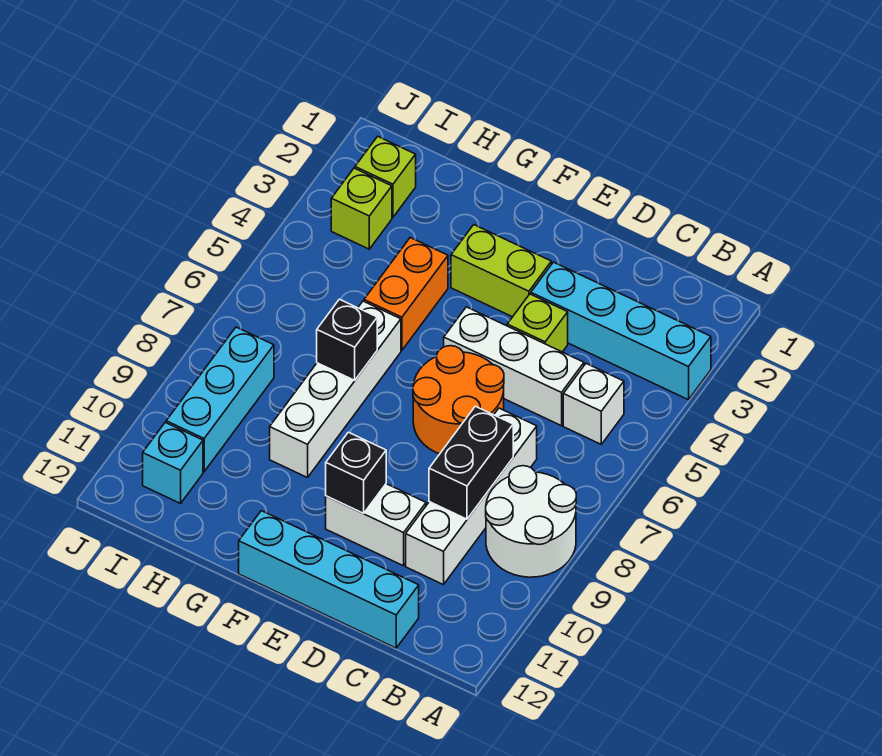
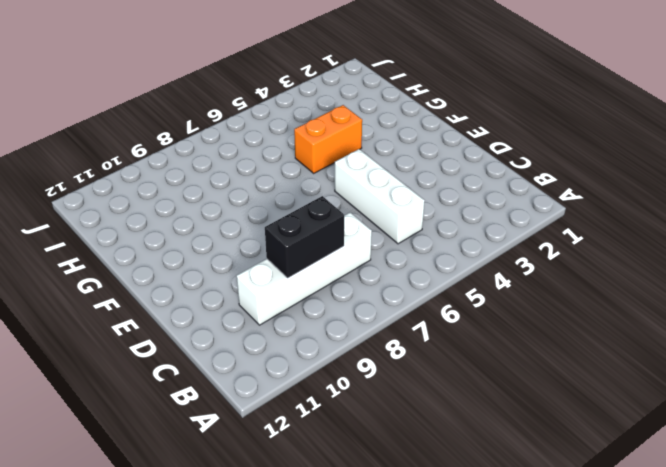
none -> cyan 1x4 brick [531,262,711,400]
none -> white 2x2 round brick [486,466,576,577]
none -> white 1x1 brick [563,364,624,444]

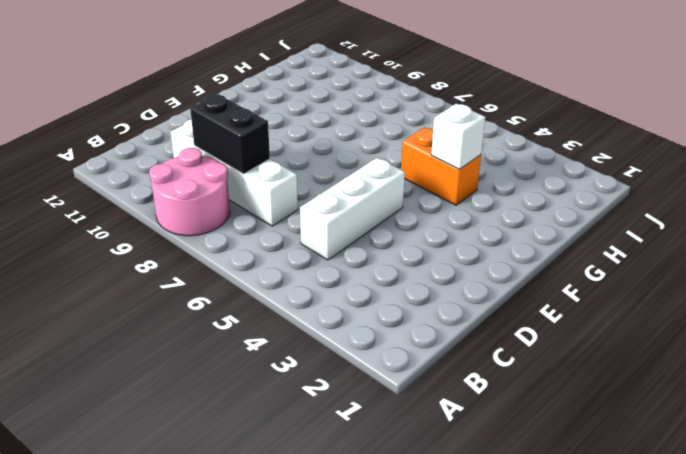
pink 2x2 round brick [149,148,230,236] -> white 2x2 round brick [486,466,576,577]
white 1x1 brick [431,104,485,169] -> white 1x1 brick moved to [563,364,624,444]
none -> cyan 1x4 brick [531,262,711,400]
none -> cyan 1x4 brick [239,511,419,648]
none -> lime 1x1 brick [507,294,568,352]

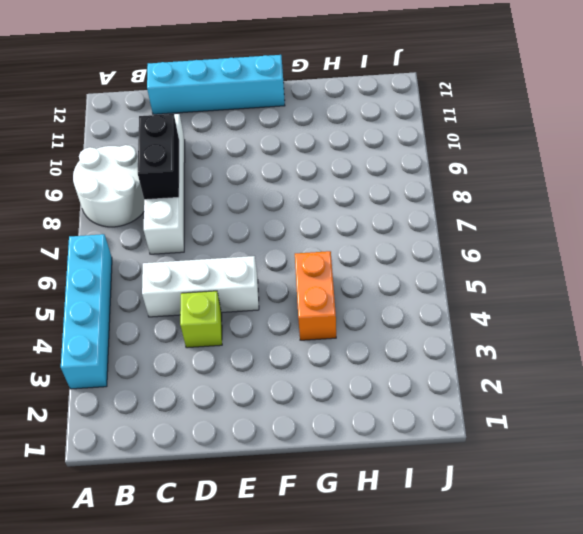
cyan 1x4 brick [61,234,112,389] -> cyan 1x4 brick turned to [531,262,711,400]
none -> white 1x1 brick [563,364,624,444]
none -> orange 2x2 round brick [413,346,504,454]
none -> white 1x2 brick [326,484,426,566]

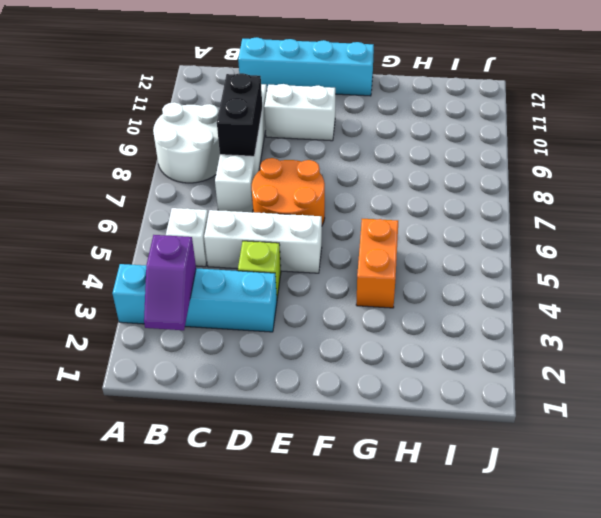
purple 1x2 slope [144,235,196,330] -> none
none -> lime 1x2 brick [451,225,551,317]
none -> white 1x4 brick [270,301,401,478]
none -> lime 1x1 brick [355,136,416,217]

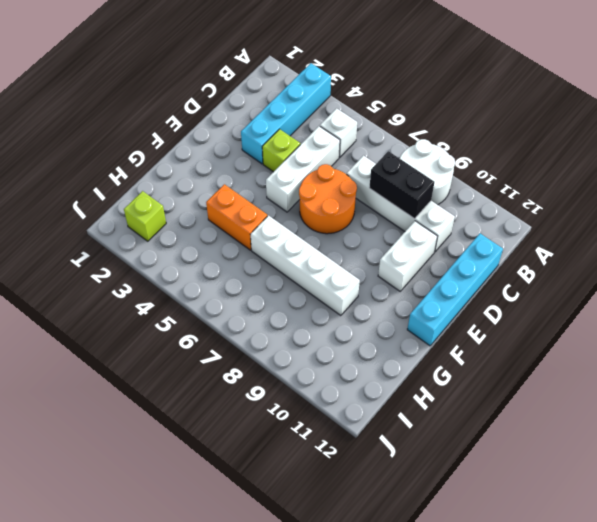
none -> lime 1x2 brick [451,225,551,317]
none -> lime 1x1 brick [331,168,392,249]
none -> cyan 1x3 brick [166,327,274,472]

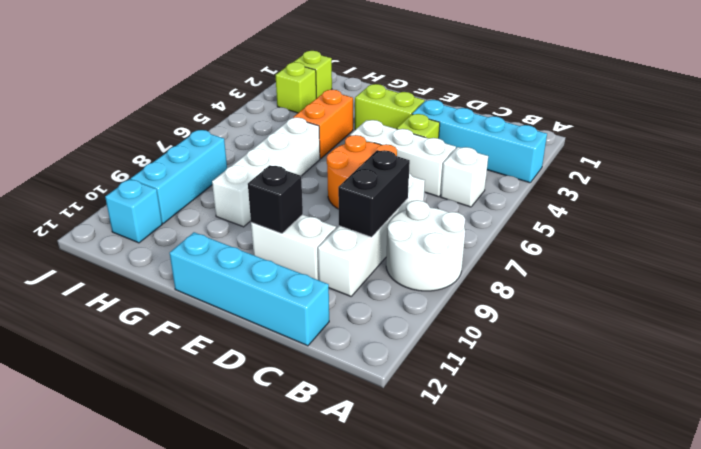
none -> black 1x1 brick [317,299,377,380]

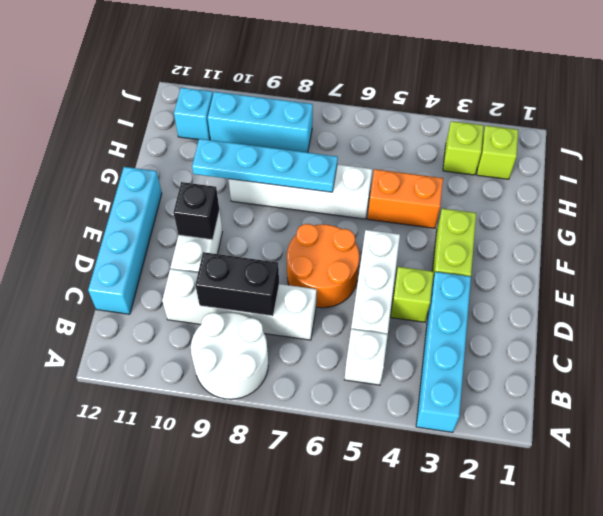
cyan 1x4 plate [192,139,338,192] -> black 1x1 brick [317,299,377,380]

